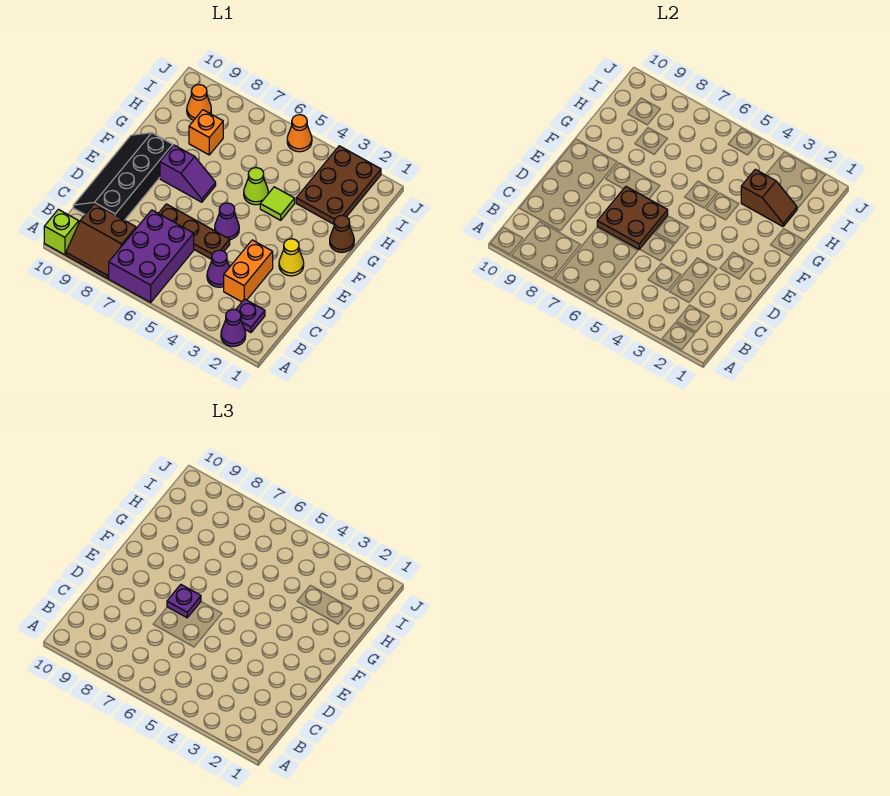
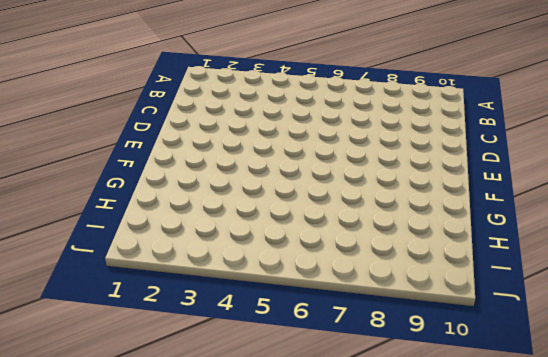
none -> purple 1x1 cone [221,309,246,347]
none -> purple 2x3 brick [109,210,194,302]
none -> brown 2x2 slope [66,204,136,278]

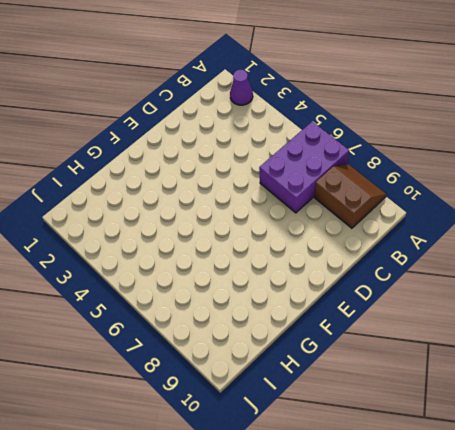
none -> lime 1x1 brick [44,209,79,255]
none -> purple 1x1 plate [236,299,265,332]
none -> orange 1x2 brick [224,240,273,302]

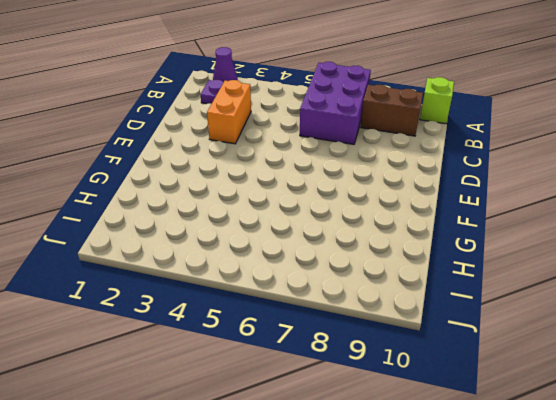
none -> purple 1x1 cone [207,250,229,287]
none -> black 2x4 slope [73,133,173,220]
none -> brown 1x3 plate [159,204,230,259]

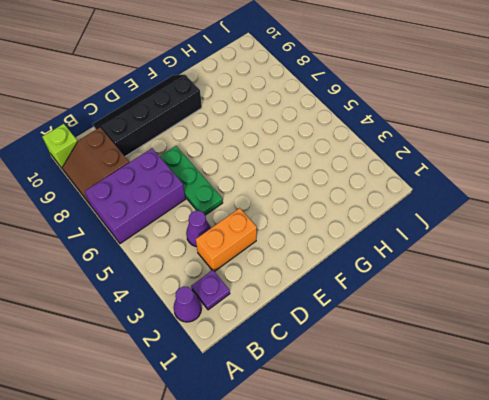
green 1x3 plate [159,146,223,215] -> brown 1x3 plate [159,204,230,259]
none -> yellow 1x1 cone [279,239,304,276]
none -> purple 1x1 cone [215,203,239,240]
none -> purple 1x2 slope [160,145,216,202]

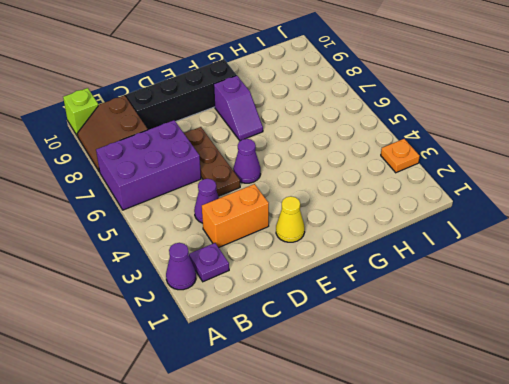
orange 1x1 plate [381,139,420,173] -> brown 2x3 plate [296,146,381,224]
none -> brown 1x1 cone [330,215,354,252]
none -> lime 1x1 tile [260,187,295,220]
none -> lime 1x1 cone [244,168,268,205]

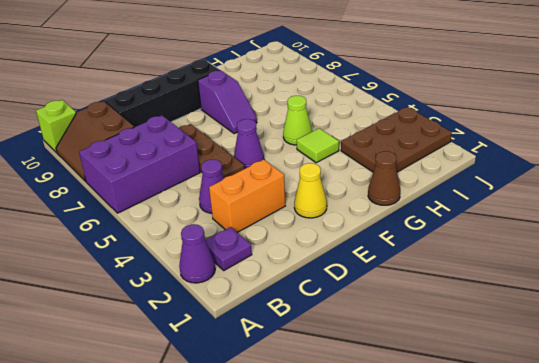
none -> orange 1x1 brick [189,110,223,155]
none -> orange 1x1 cone [187,85,211,120]
none -> orange 1x1 cone [287,115,312,152]

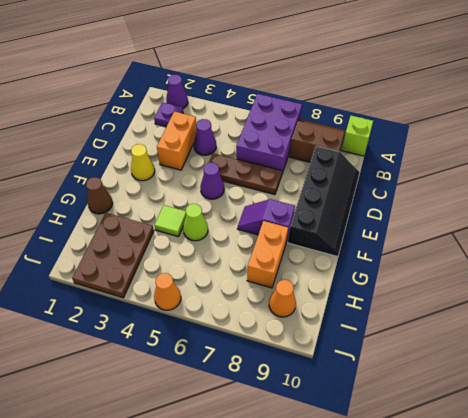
orange 1x2 brick [247,221,288,288] -> orange 1x1 brick [189,110,223,155]
none -> brown 2x2 plate [597,187,668,249]
none -> brown 1x2 slope [741,169,797,226]
none -> purple 1x1 plate [167,585,201,618]

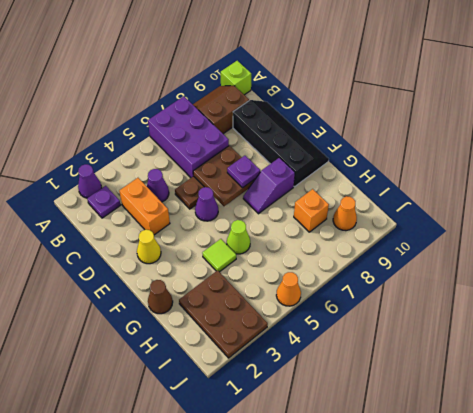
none -> brown 1x2 slope [741,169,797,226]

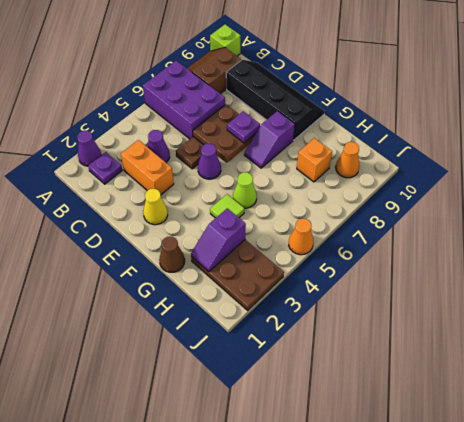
purple 1x2 slope [191,208,246,272] -> brown 1x2 slope [741,169,797,226]

